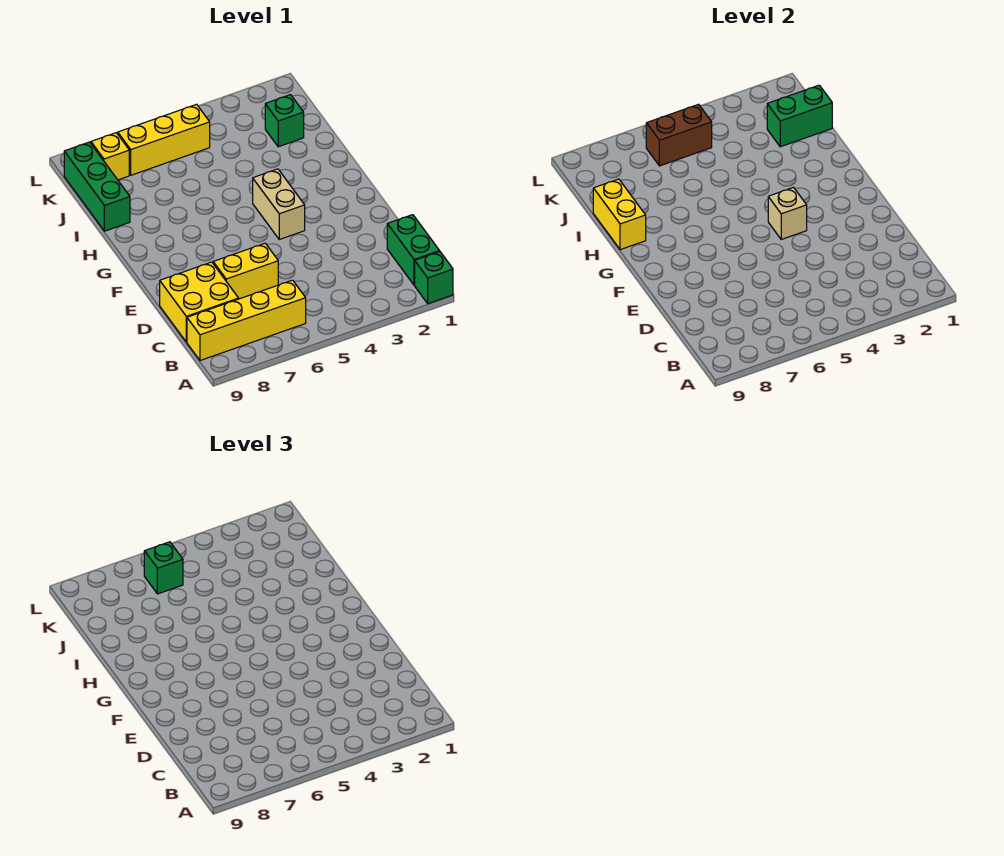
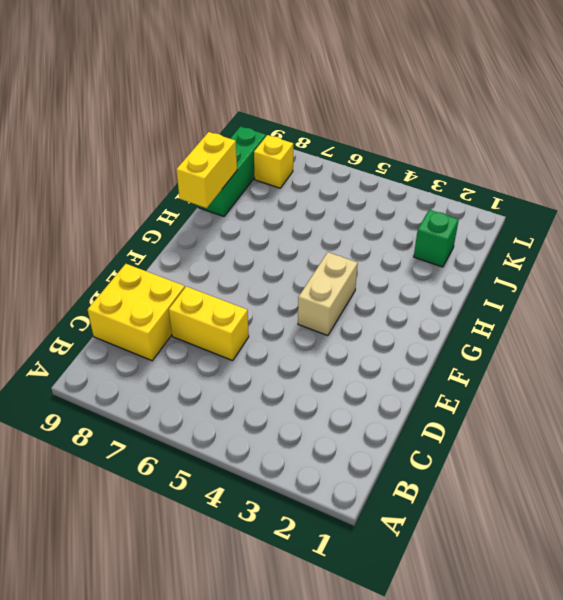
none -> green 1x1 brick [415,252,453,304]
none -> green 1x2 brick [387,215,440,285]
none -> yellow 1x4 brick [187,280,306,361]

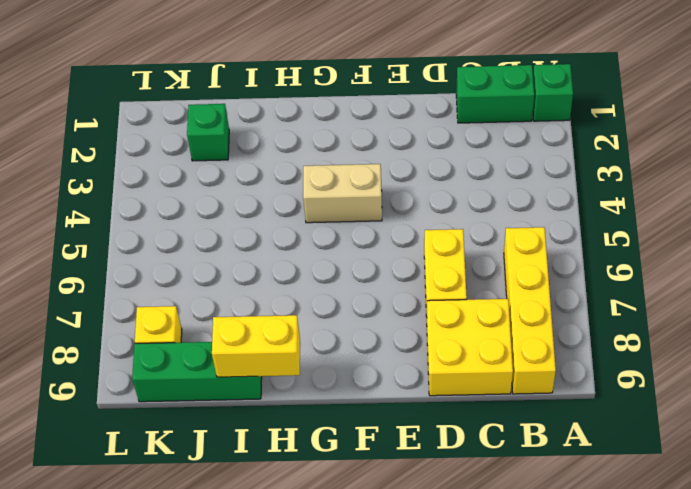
none -> yellow 1x3 brick [118,104,210,175]
none -> tan 1x1 brick [768,187,807,239]
none -> green 1x2 brick [767,85,832,147]

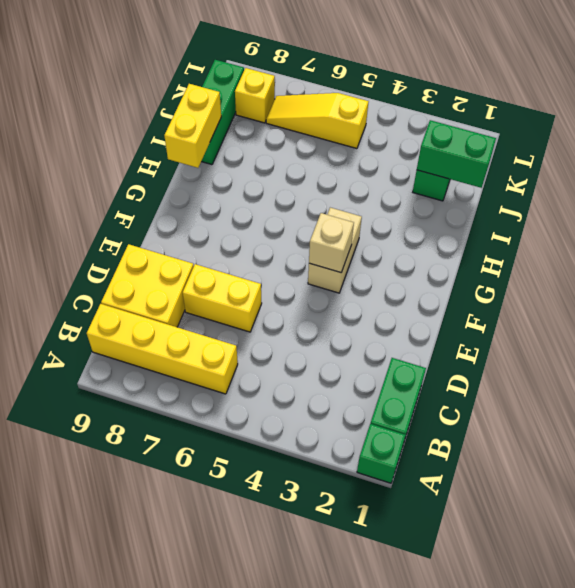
yellow 1x3 slope [266,93,369,149] -> yellow 1x3 brick [118,104,210,175]
none -> brown 1x2 brick [646,104,712,166]
none -> green 1x1 brick [144,542,183,594]

